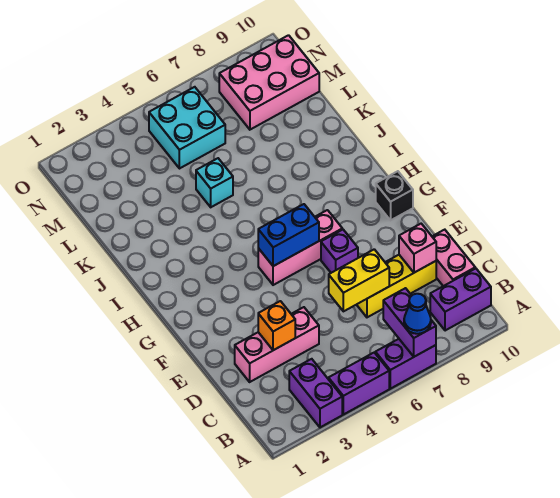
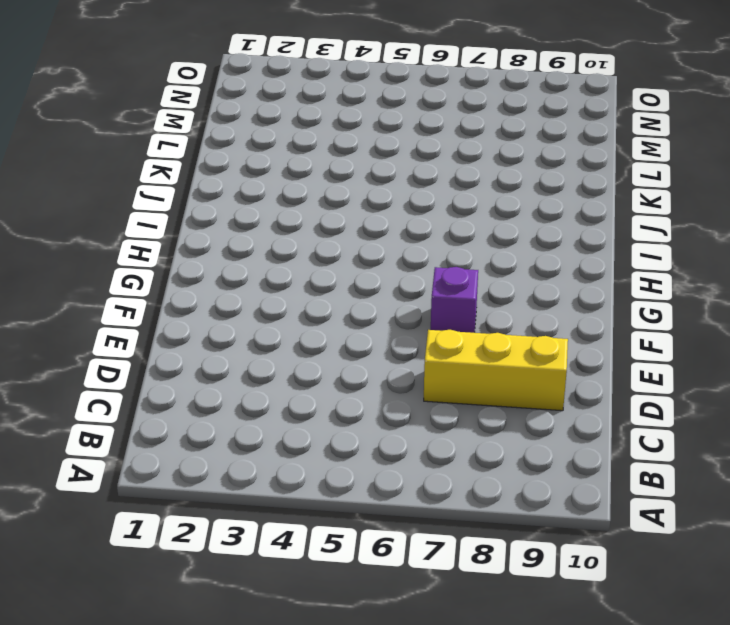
none -> purple 1x2 brick [289,359,342,427]
none -> purple 1x2 brick [328,353,389,415]
none -> purple 1x2 brick [375,339,436,389]

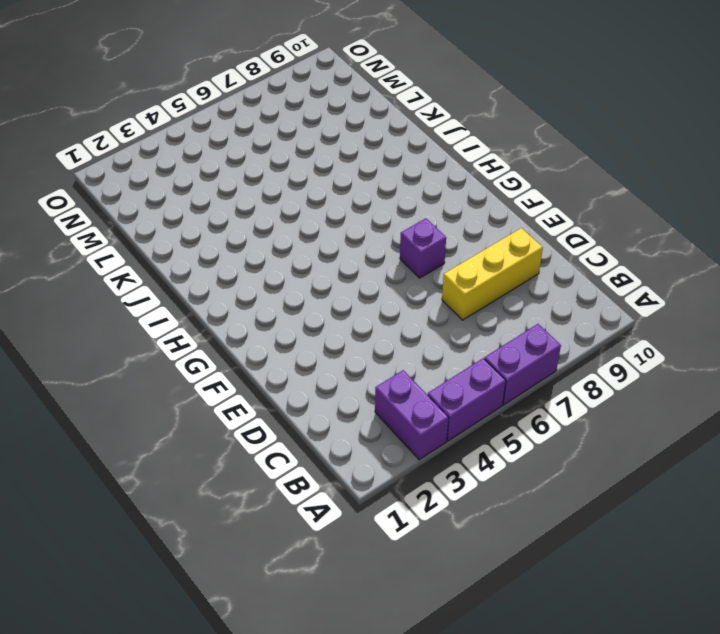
none -> purple 1x2 brick [430,268,491,331]
none -> pink 1x2 brick [432,230,475,286]
none -> pink 1x3 brick [235,307,319,382]

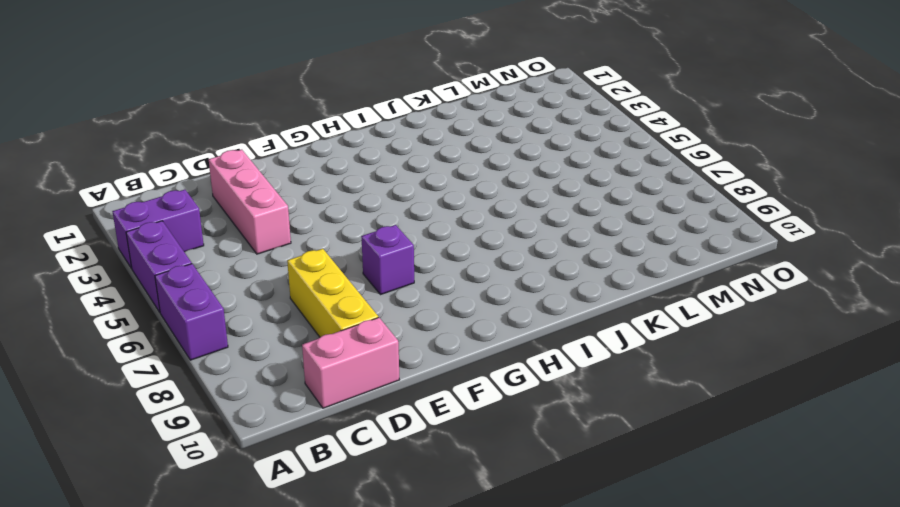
none -> purple 1x2 brick [430,268,491,331]
none -> pink 1x3 brick [258,210,342,285]
none -> black 1x1 brick [376,171,413,220]

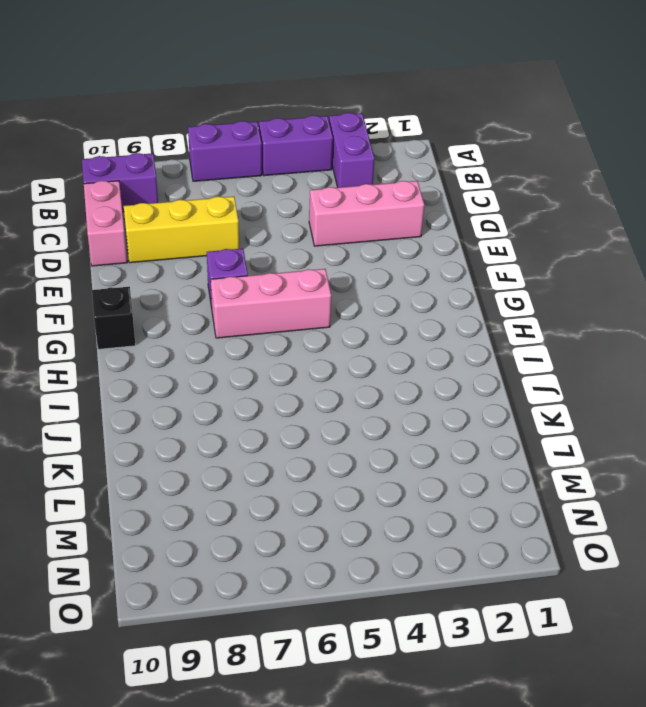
none -> cyan 1x1 brick [196,158,233,207]
none -> cyan 2x2 brick [149,87,225,169]
none -> pink 2x3 brick [219,35,319,130]

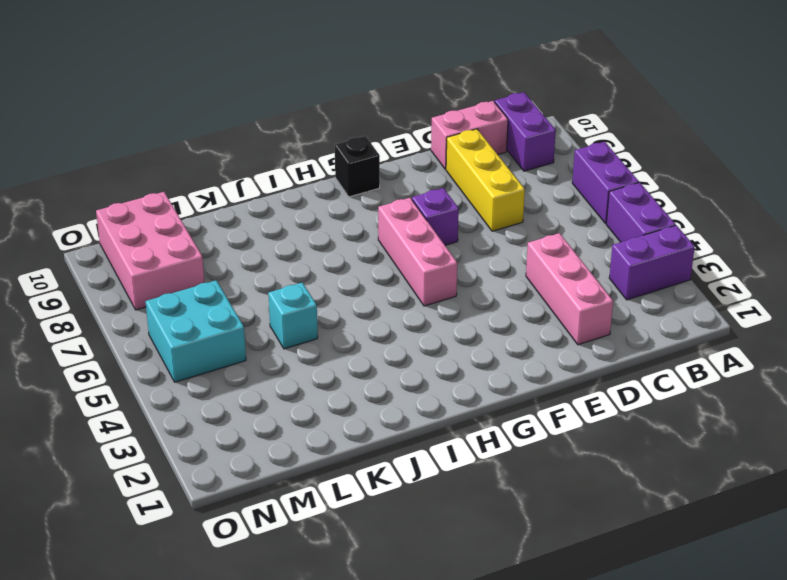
none -> purple 1x2 brick [383,288,436,357]
none -> orange 1x1 brick [258,301,295,350]
none -> yellow 1x2 brick [329,249,389,311]

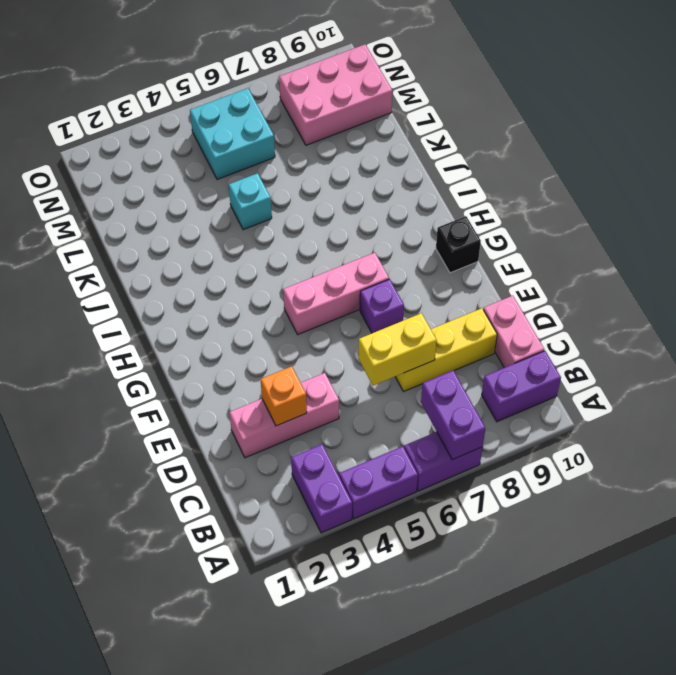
none -> pink 1x1 brick [399,224,436,273]
none -> blue 1x2 brick [258,204,319,266]
none -> blue 1x1 cone [404,294,431,334]

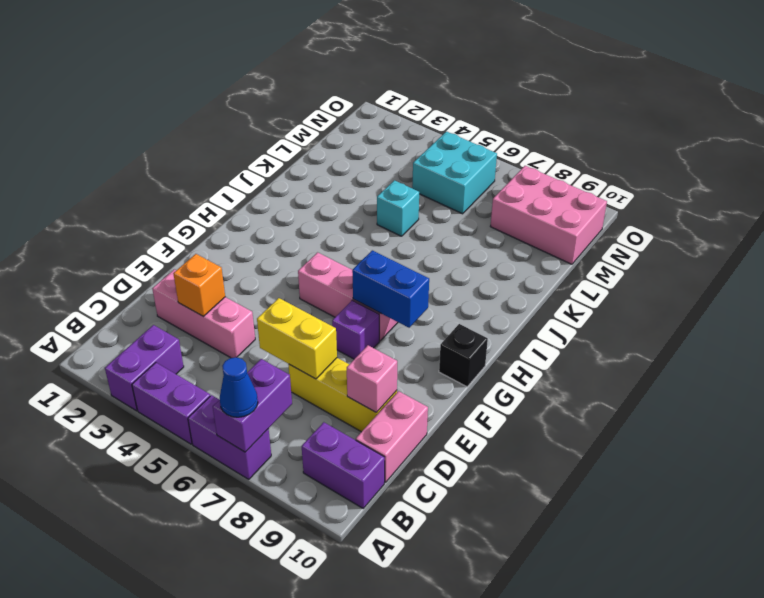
blue 1x2 brick [352,250,429,328] -> blue 1x2 brick moved to [258,204,319,266]

